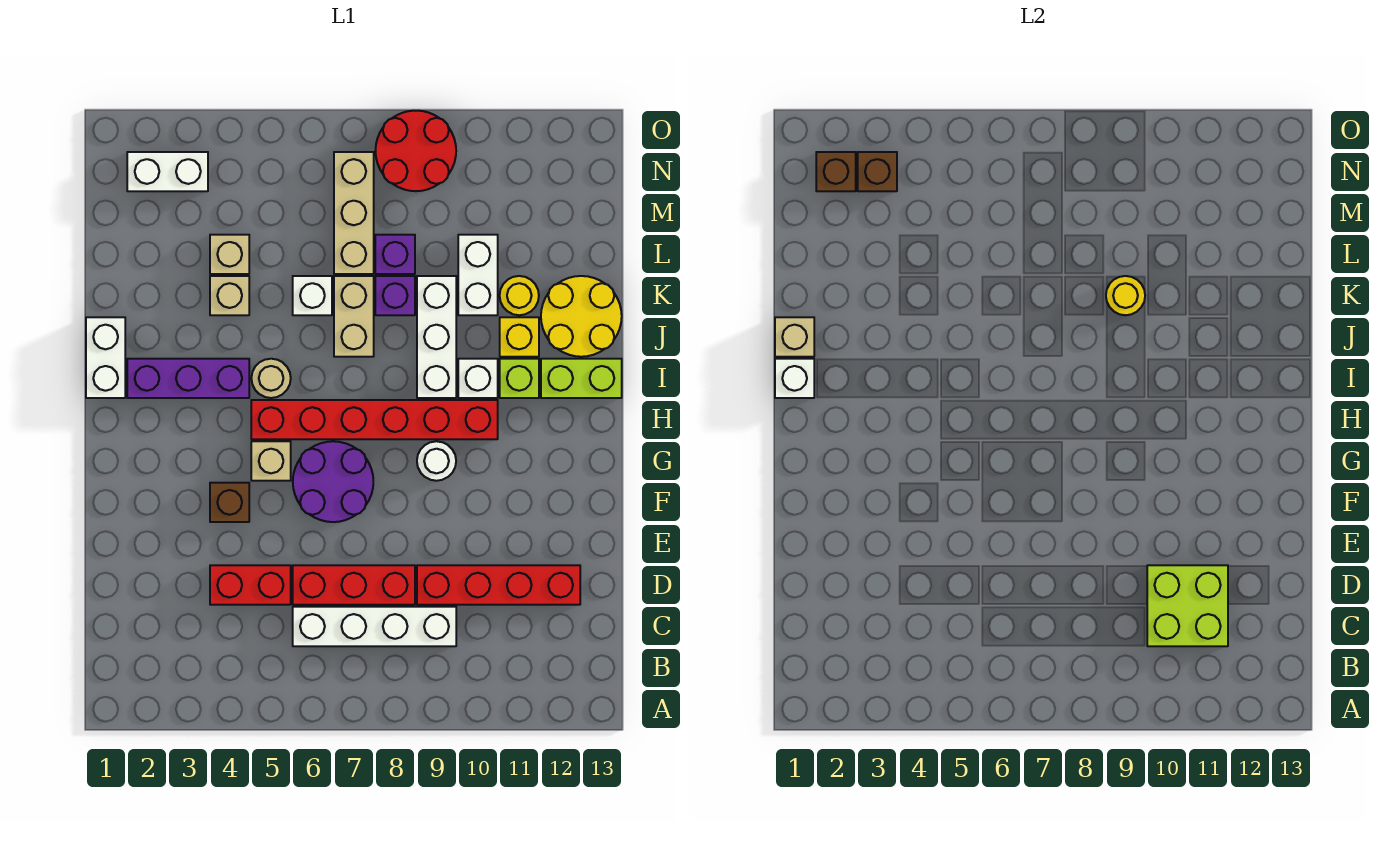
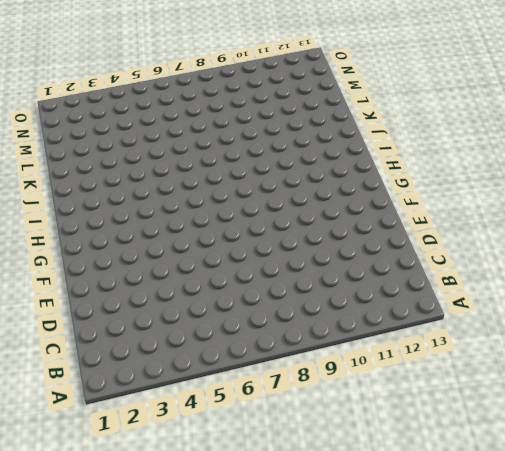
none -> white 1x4 brick [293,607,456,646]
none -> red 1x2 brick [210,565,291,605]
none -> red 1x3 brick [293,565,415,605]
none -> red 1x4 brick [417,565,580,605]

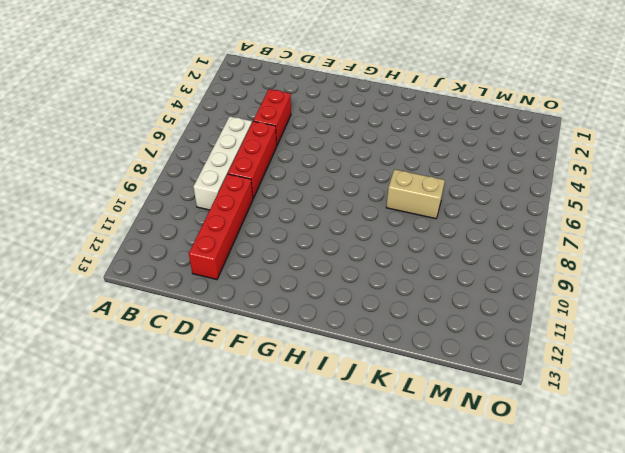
none -> brown 1x1 brick [210,483,249,522]
none -> purple 2x2 round brick [293,441,373,522]
none -> tan 1x1 brick [251,441,291,481]
none -> white 1x1 round brick [417,441,456,481]

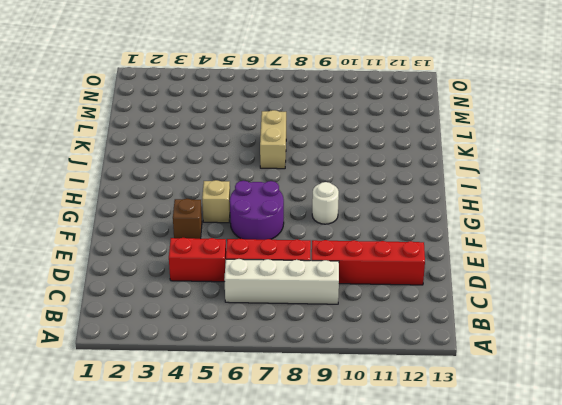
none -> red 1x6 brick [251,400,498,439]
none -> white 1x2 brick [86,317,125,398]
none -> purple 1x3 brick [127,359,249,398]
none -> tan 1x1 round brick [251,359,291,398]

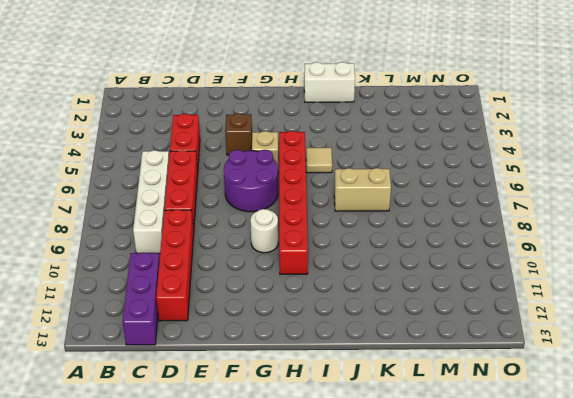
purple 1x3 brick [122,253,160,345] -> purple 1x3 brick moved to [127,359,249,398]
tan 1x1 tile [306,148,332,173] -> tan 1x1 round brick [251,359,291,398]
none -> white 1x3 brick [417,276,456,398]
none -> white 1x1 brick [458,359,498,398]
none -> lime 1x1 brick [500,359,539,398]
none -> lime 1x2 brick [541,359,622,398]

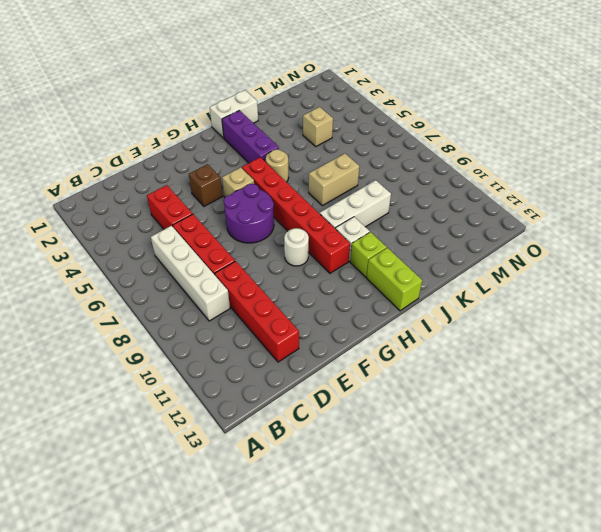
none -> yellow 1x1 brick [500,317,539,357]
none -> yellow 2x2 round brick [541,276,622,357]
none -> tan 1x1 brick [210,276,249,315]
none -> white 1x1 brick [293,276,332,315]

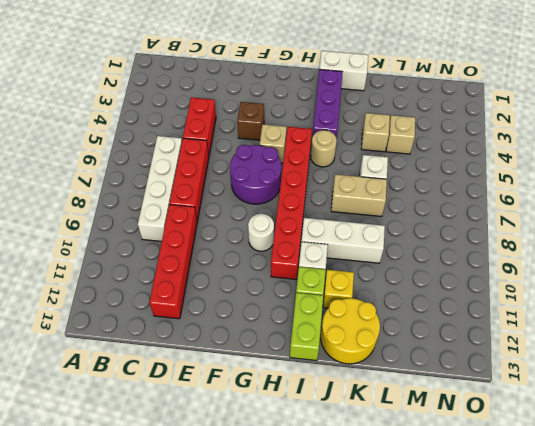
none -> purple 1x1 brick [375,276,415,315]
none -> white 1x2 brick [458,235,498,315]
none -> yellow 1x1 round brick [500,276,539,315]
none -> tan 1x3 brick [334,152,374,274]

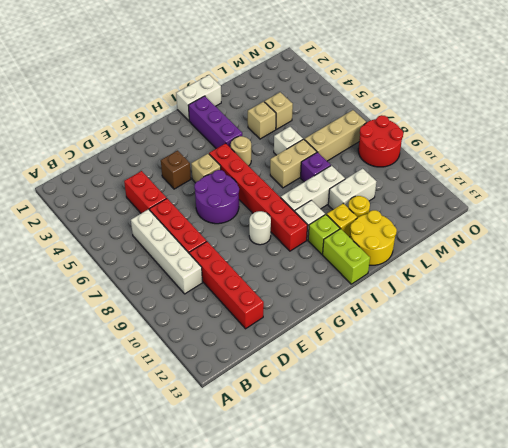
none -> purple 1x1 brick [375,235,415,274]
none -> white 1x2 brick [127,152,208,191]
none -> lime 2x2 brick [1147,565,1228,646]
none -> white 1x1 brick [775,359,814,398]

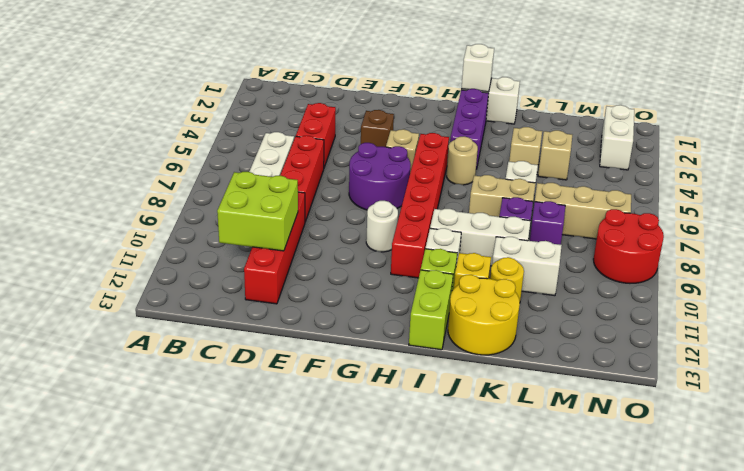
none -> tan 1x1 brick [775,317,814,357]
none -> yellow 1x1 round brick [1106,276,1145,315]
none -> brown 1x1 brick [816,152,856,191]
none -> brown 1x1 brick [858,152,897,191]

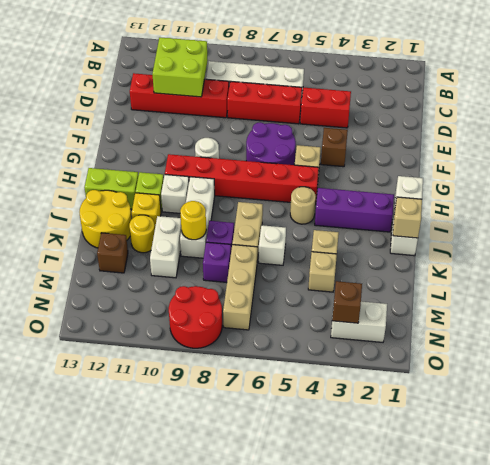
brown 1x1 brick [97,233,128,273] -> brown 1x1 brick moved to [816,152,856,191]

